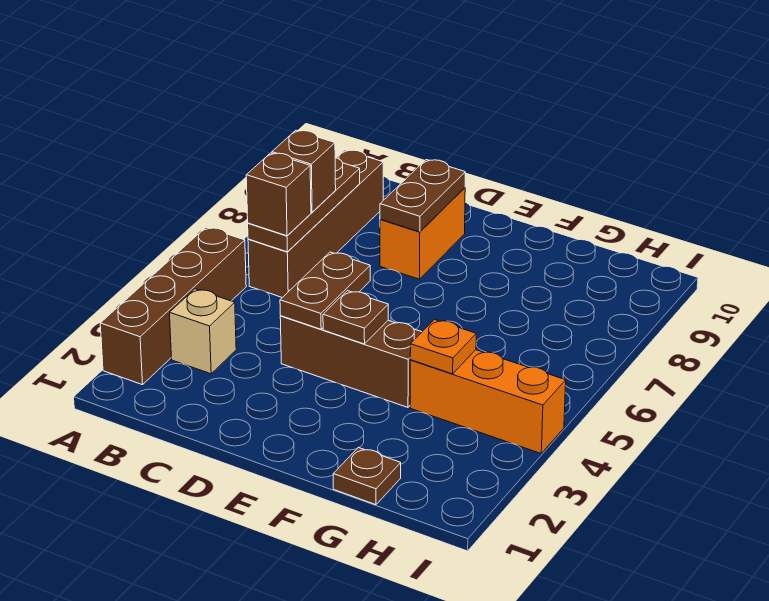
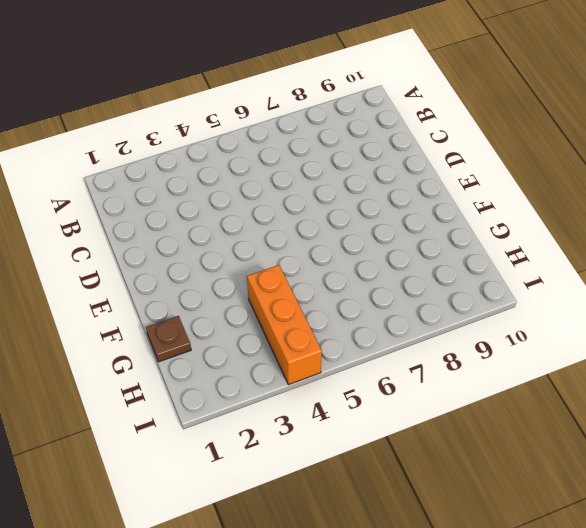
none -> brown 1x4 brick [100,227,246,385]
none -> tan 1x1 brick [170,289,236,374]
none -> brown 1x4 brick [248,150,383,298]

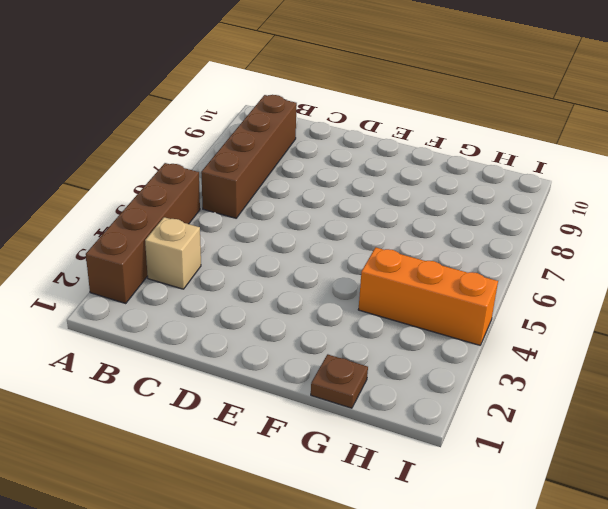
none -> brown 1x3 brick [280,316,422,407]
none -> orange 1x2 brick [380,188,465,279]
none -> brown 1x3 plate [248,158,360,252]

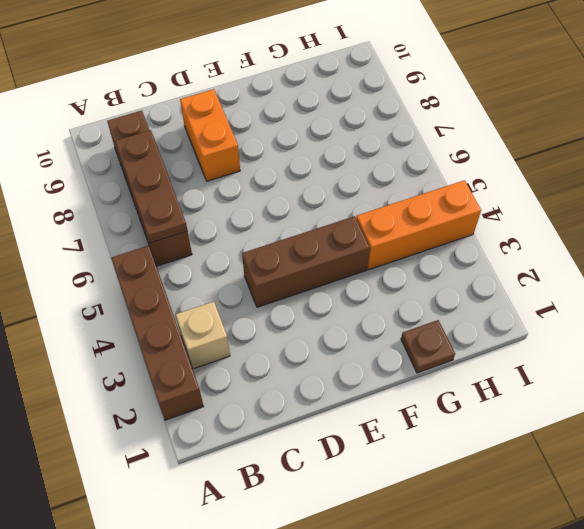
none -> brown 1x2 plate [280,252,370,329]
none -> brown 1x2 plate [380,160,465,232]
none -> brown 1x1 plate [323,291,388,344]

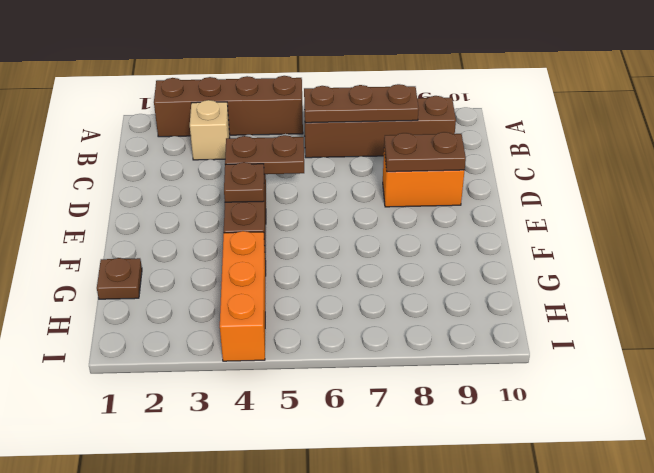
none -> orange 1x1 plate [410,319,476,374]
none -> brown 1x1 brick [246,153,311,236]
none -> brown 1x1 brick [272,130,336,212]

